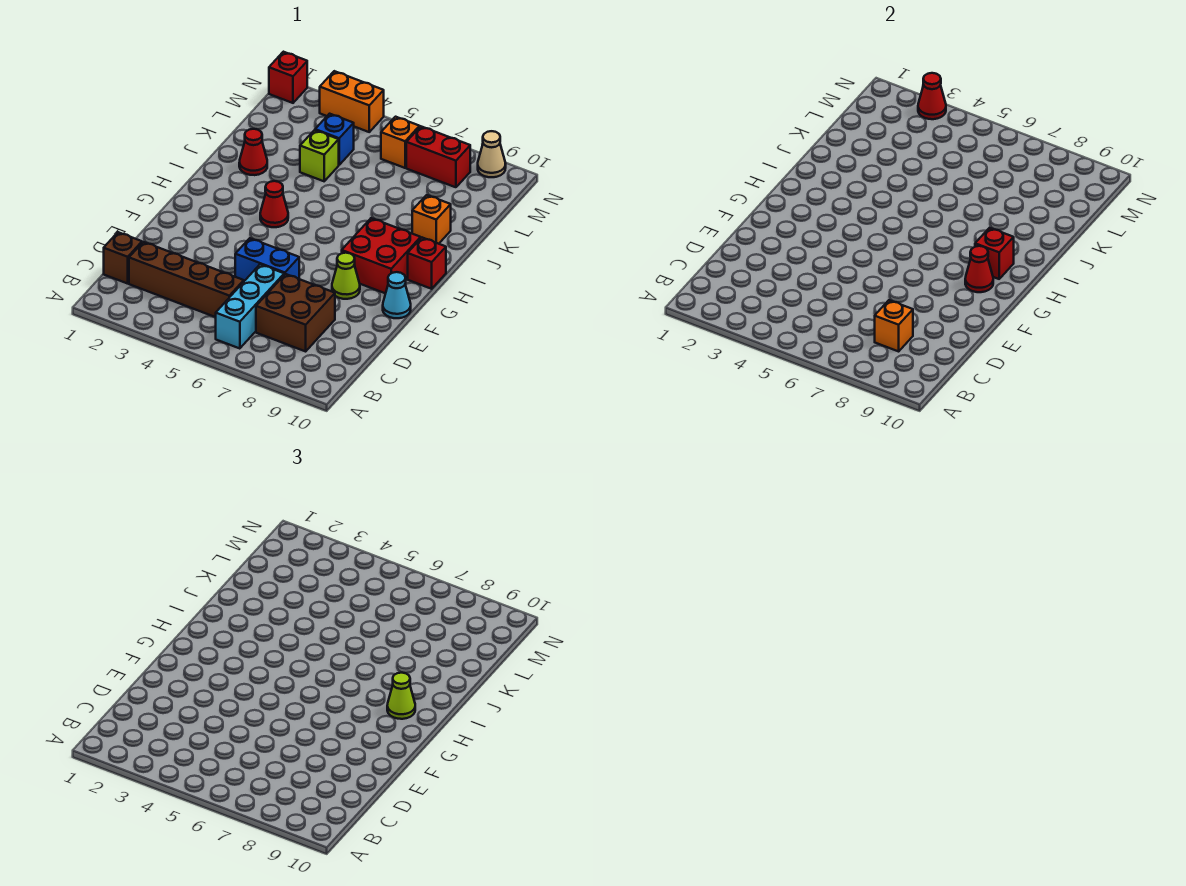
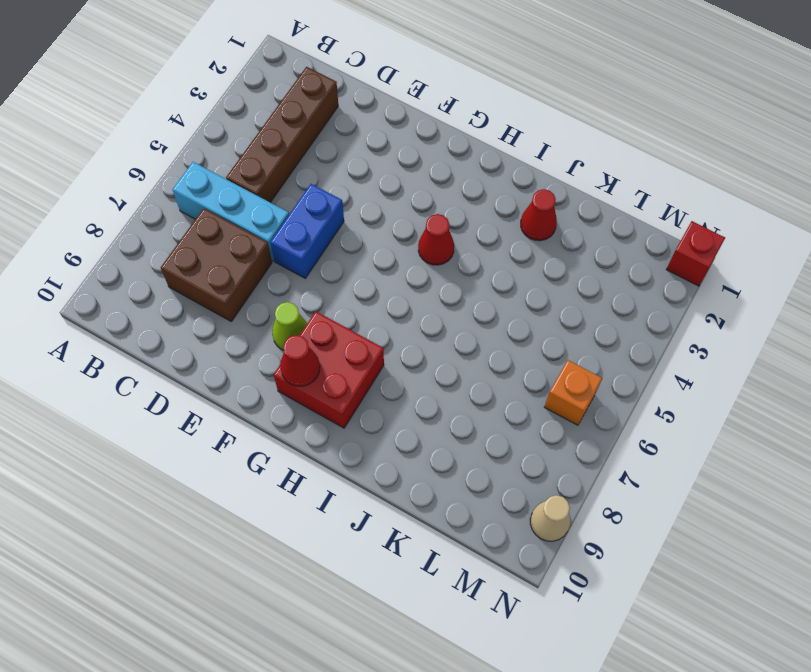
none -> brown 1x1 brick [104,232,142,284]
none -> cyan 1x1 cone [383,272,411,318]
none -> red 1x1 brick [408,238,446,289]

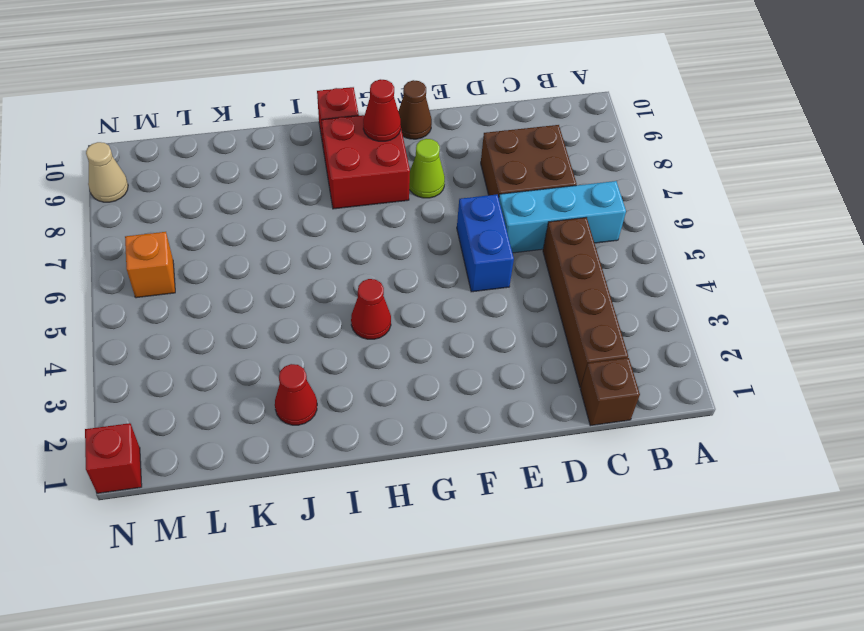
brown 1x1 cone [398,80,432,139] -> cyan 1x1 cone [383,272,411,318]
none -> orange 1x1 brick [412,195,451,244]
none -> lime 1x1 brick [300,130,339,181]
none -> blue 1x1 brick [315,114,354,165]

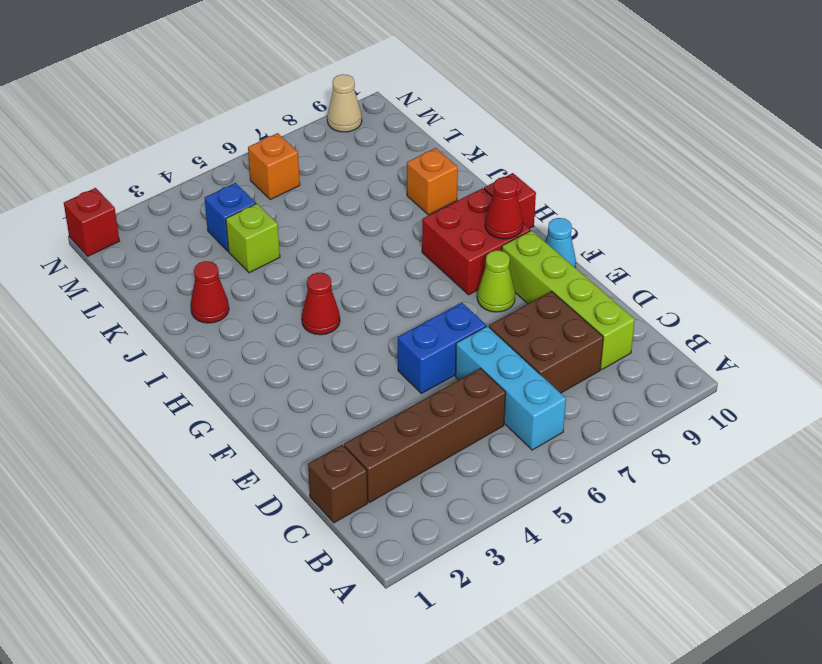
lime 1x4 brick [502,230,635,370] -> none
none -> red 1x2 brick [406,127,470,187]
none -> orange 1x2 brick [320,71,384,132]
none -> orange 1x1 brick [875,300,913,351]

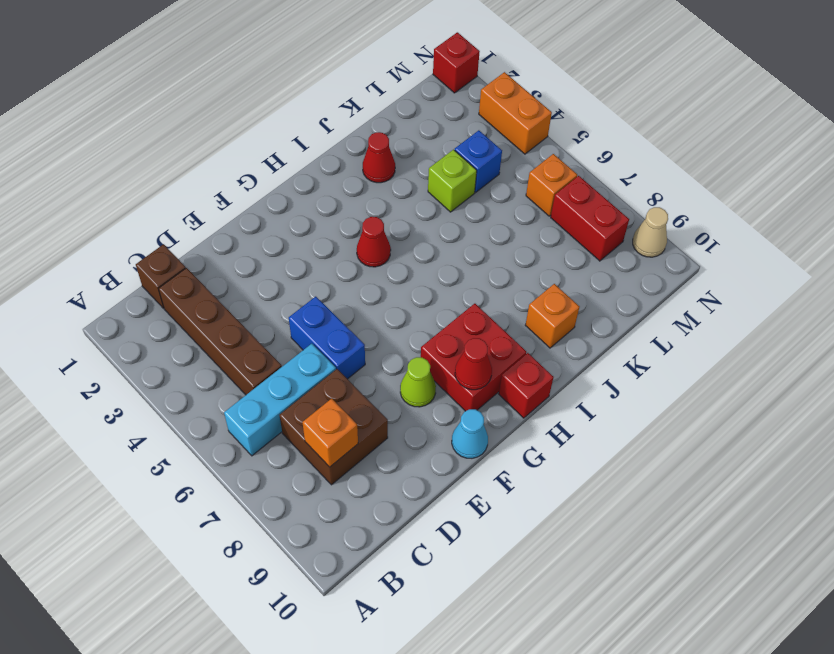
none -> red 1x1 brick [975,228,1014,279]
none -> red 1x1 cone [918,73,946,119]
none -> lime 1x1 cone [387,673,415,719]

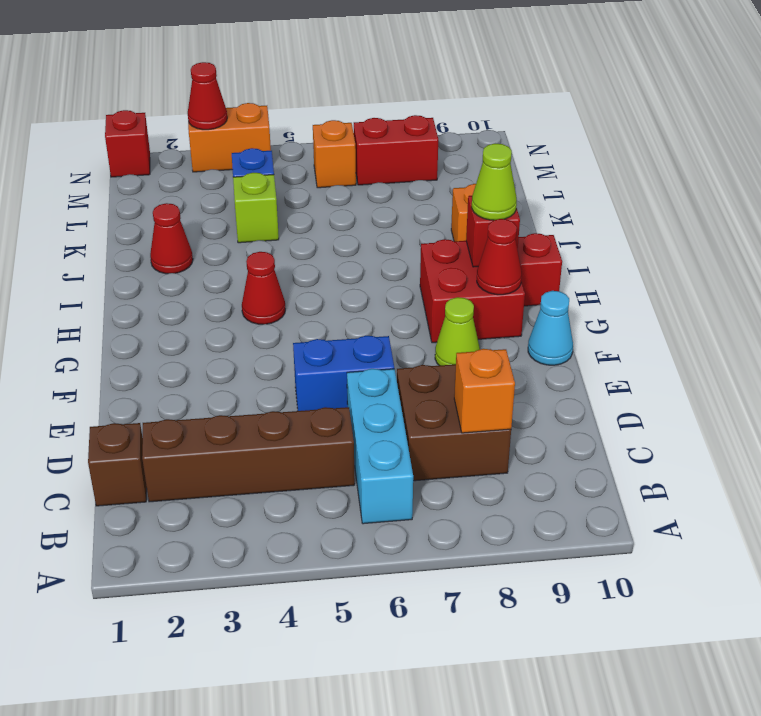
none -> tan 1x1 cone [478,131,506,177]

